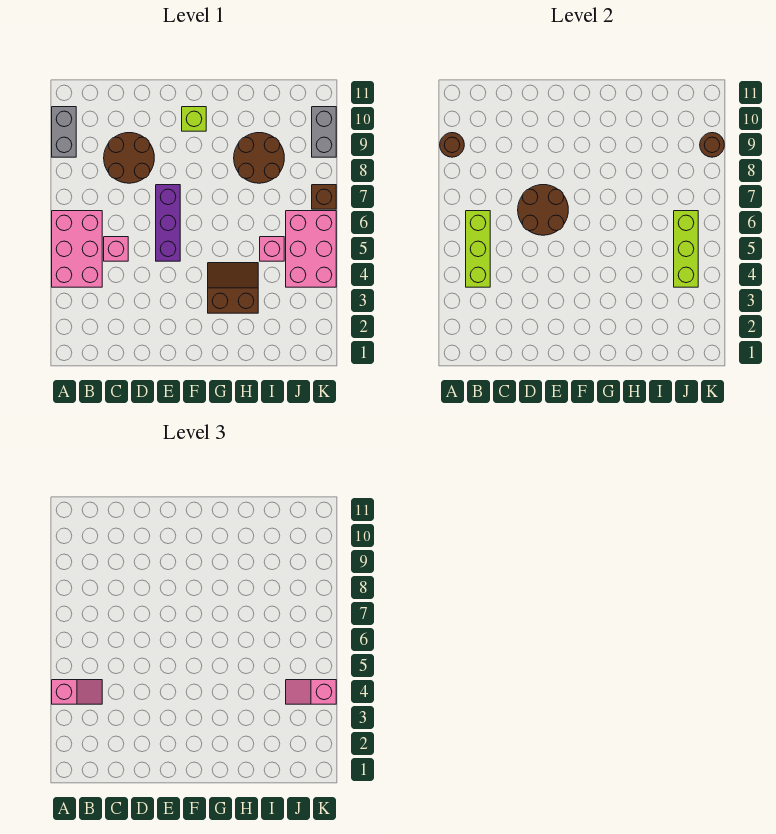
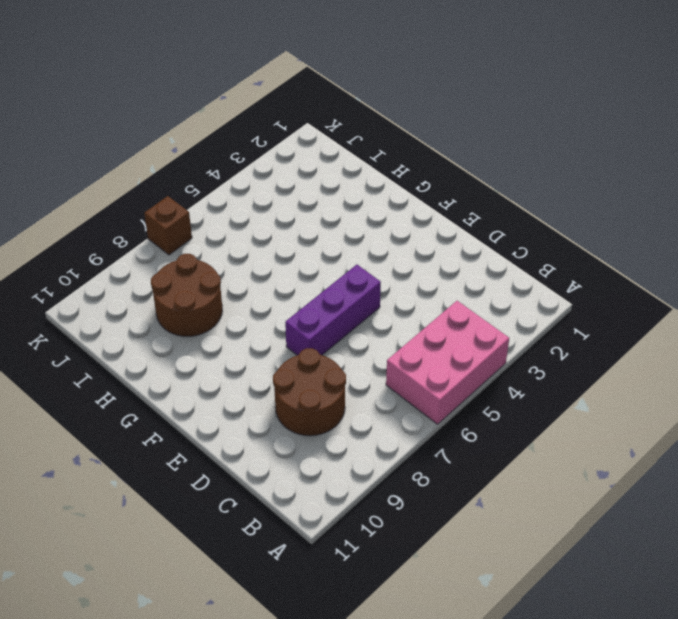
none -> grey 1x2 brick [52,107,76,157]
none -> pink 1x1 brick [104,237,128,261]
none -> lime 1x1 brick [182,107,206,131]

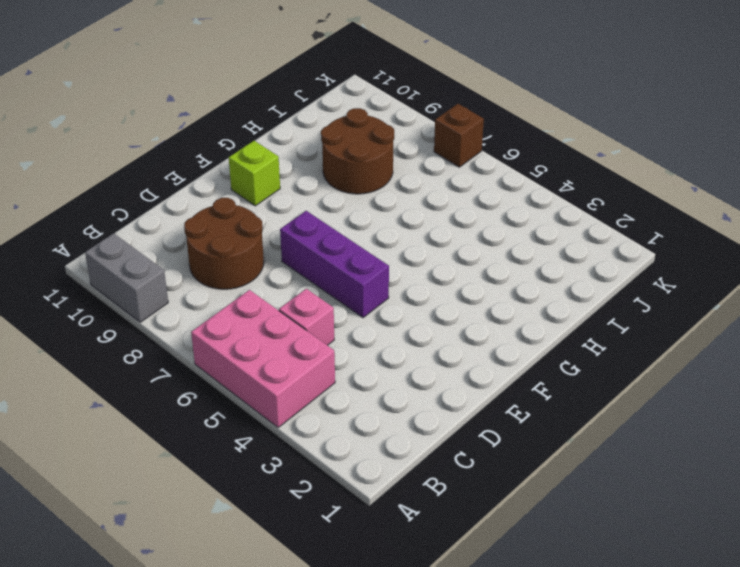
none -> brown 2x2 slope [208,263,258,313]
none -> pink 1x1 brick [260,237,284,261]
none -> pink 2x3 brick [286,211,336,287]

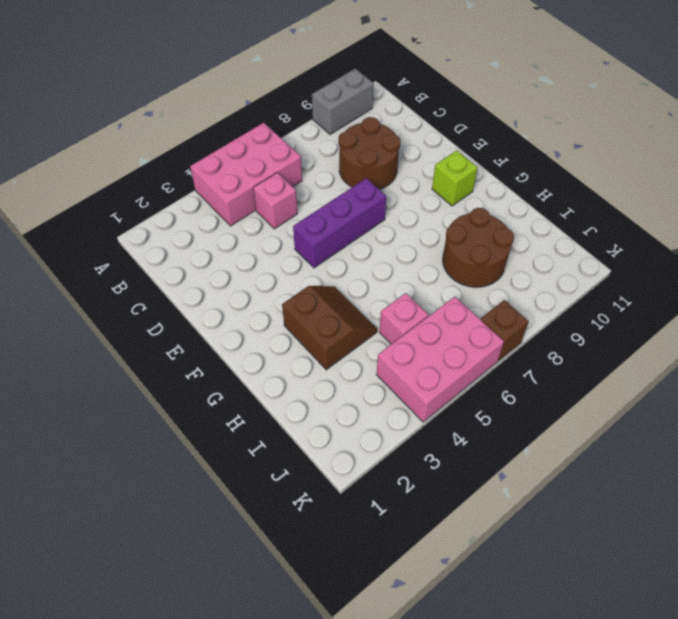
none -> grey 1x2 brick [312,107,336,157]
none -> brown 1x1 round brick [440,133,464,157]
none -> lime 1x3 brick [466,211,490,287]

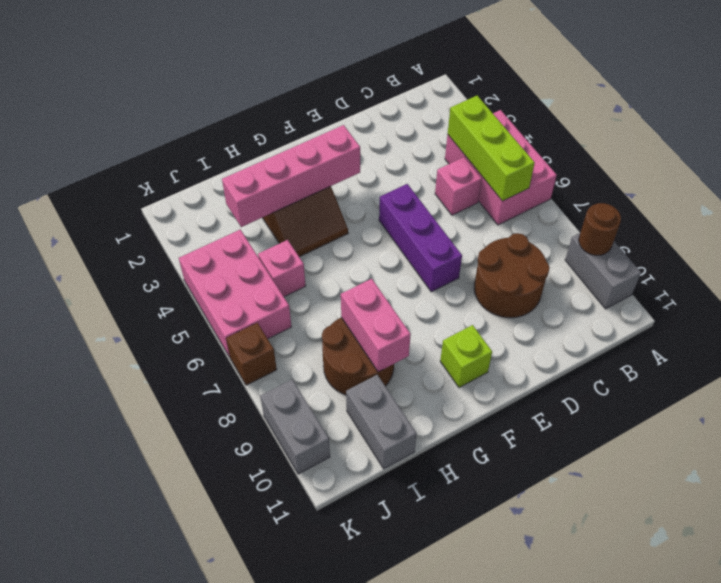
pink 1x4 brick [222,125,360,227] -> none
pink 1x2 brick [341,279,411,372] -> none
grey 1x2 brick [346,375,417,469] -> none
none -> brown 2x2 round brick [518,185,568,235]
none -> lime 1x3 brick [674,211,698,287]
none -> brown 1x1 round brick [700,133,724,157]

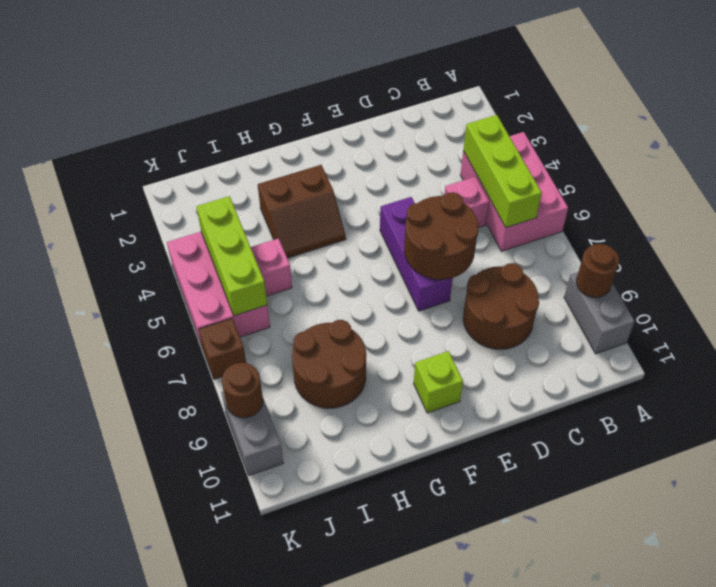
none -> pink 1x2 slope [52,680,102,704]
none -> pink 1x2 slope [286,680,336,704]

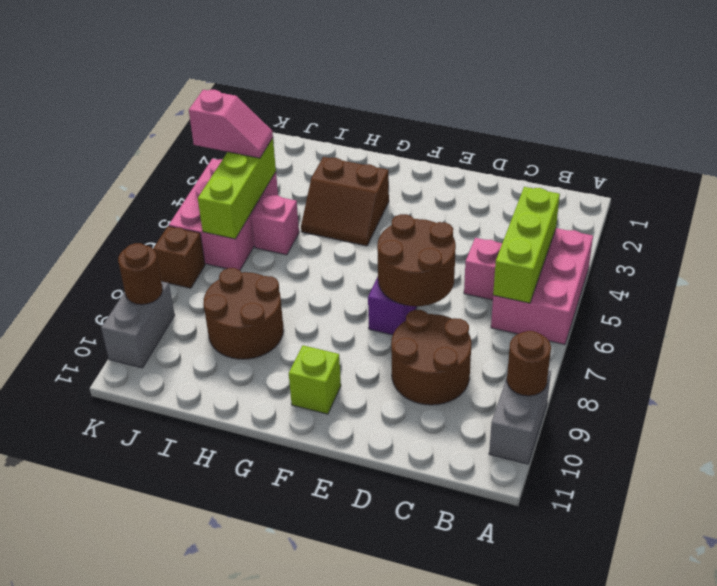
none -> pink 1x2 slope [52,680,102,704]

